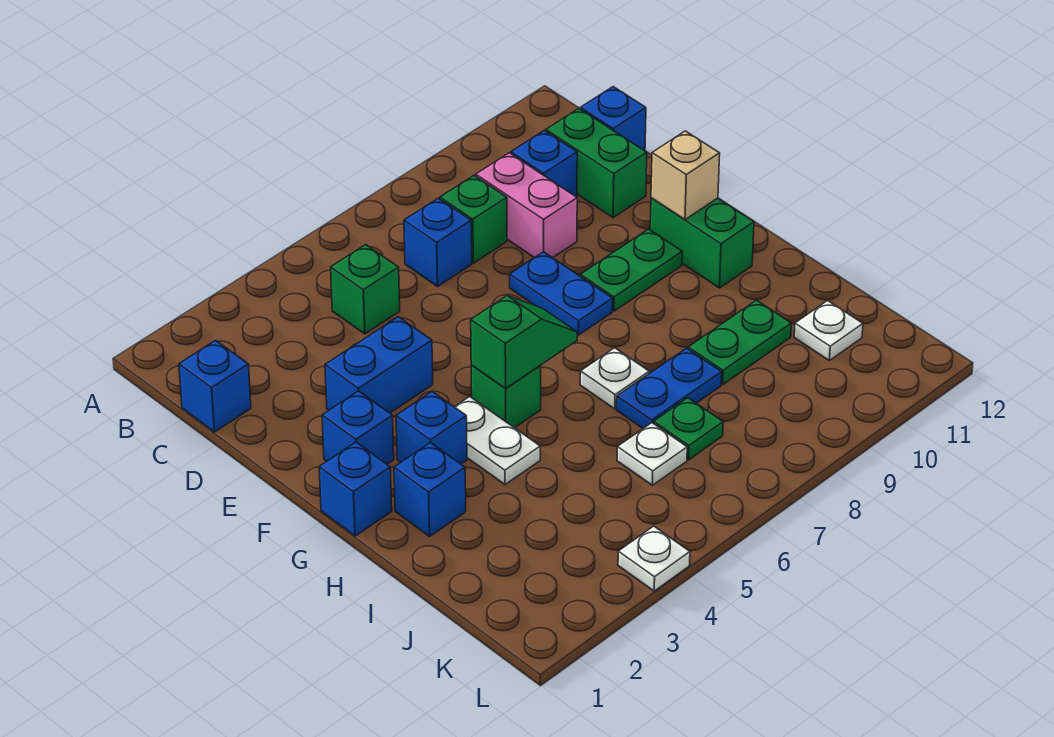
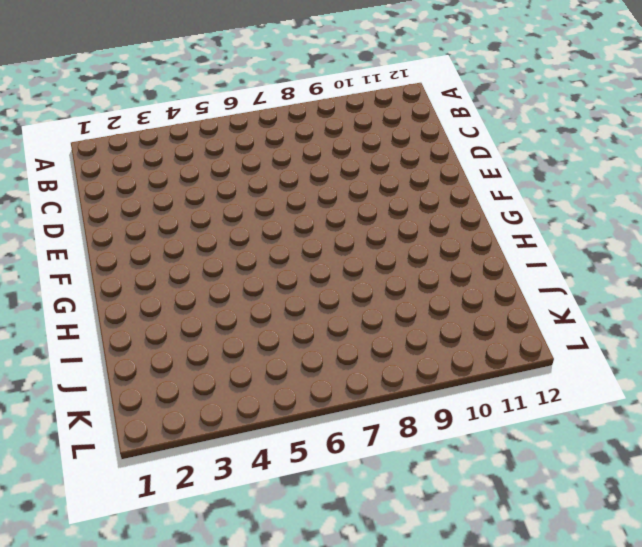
none -> blue 1x1 brick [179,340,251,432]
none -> green 1x1 brick [331,245,400,334]
none -> blue 1x1 brick [404,198,472,286]

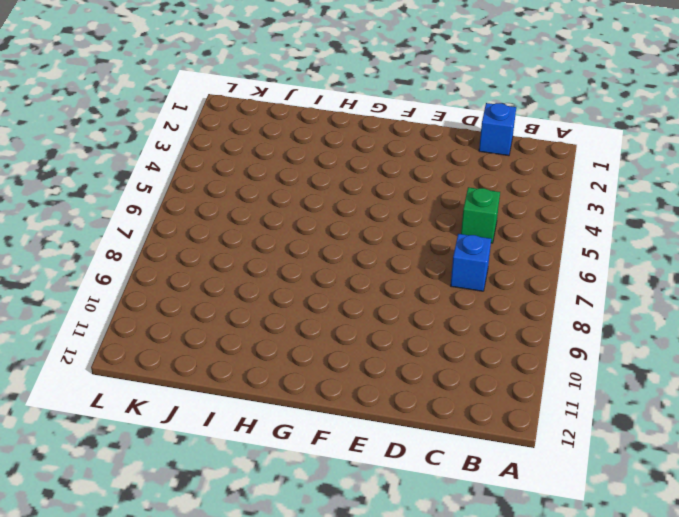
none -> green 1x1 brick [440,176,507,263]
none -> pink 1x2 brick [476,153,577,258]
none -> blue 1x1 brick [511,130,577,196]

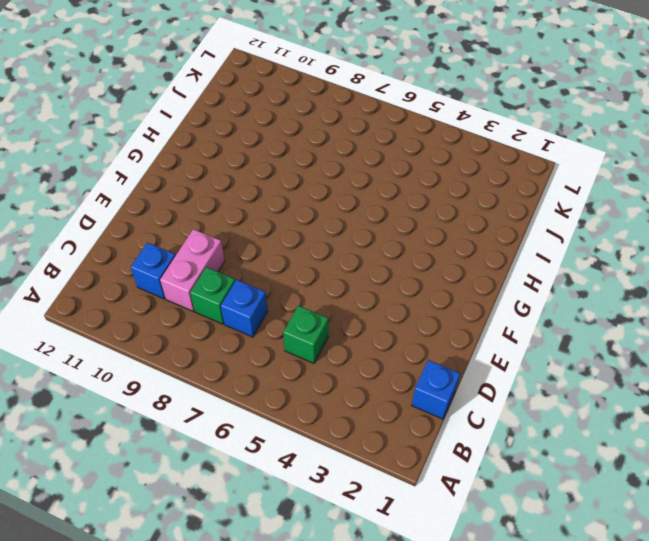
none -> green 1x2 brick [546,109,647,218]
none -> blue 1x1 brick [581,87,646,151]
none -> blue 1x2 brick [325,317,433,413]

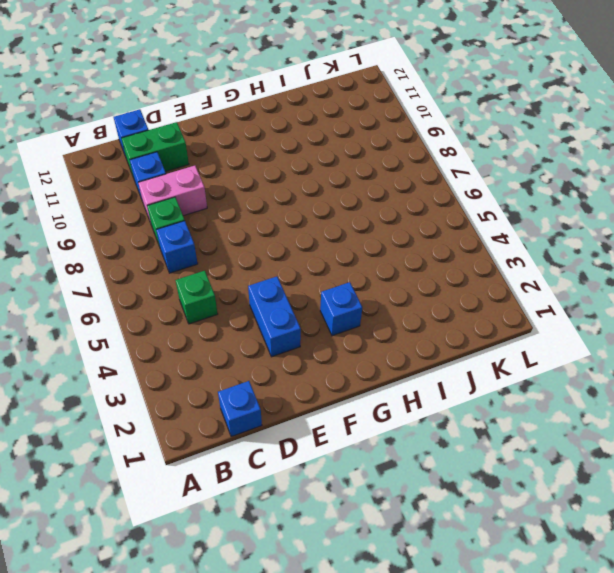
none -> blue 1x2 plate [510,252,613,335]
none -> blue 1x1 brick [322,391,394,464]
none -> green 1x2 plate [580,229,682,311]

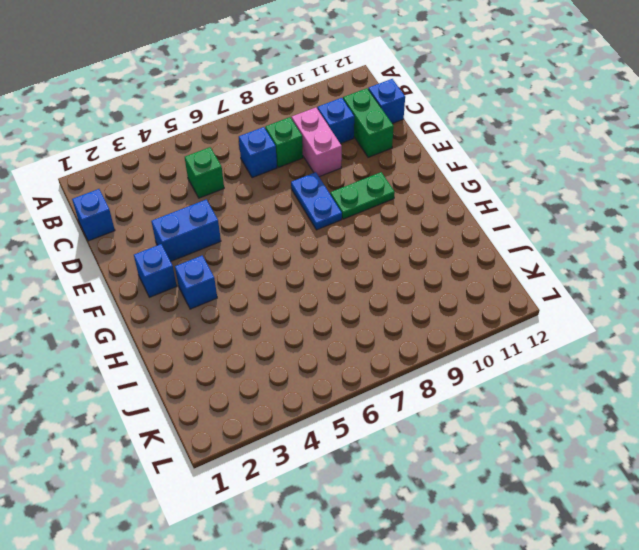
none -> green 1x2 brick [650,198,754,288]
none -> blue 1x1 brick [319,442,392,536]
none -> white 1x2 plate [455,397,540,485]

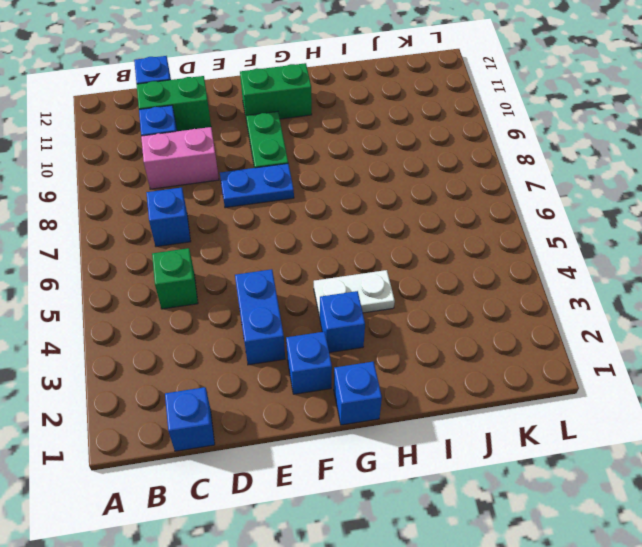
none -> green 1x1 brick [440,176,507,263]
none -> green 1x1 brick [471,365,541,428]
none -> blue 1x1 brick [394,442,466,536]

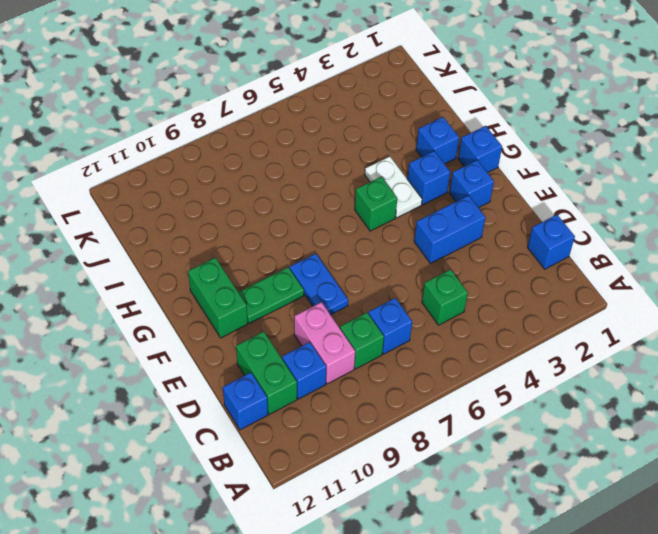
none -> white 1x1 plate [580,348,649,409]
none -> blue 1x2 plate [617,348,722,428]
none -> green 1x2 plate [688,300,791,384]

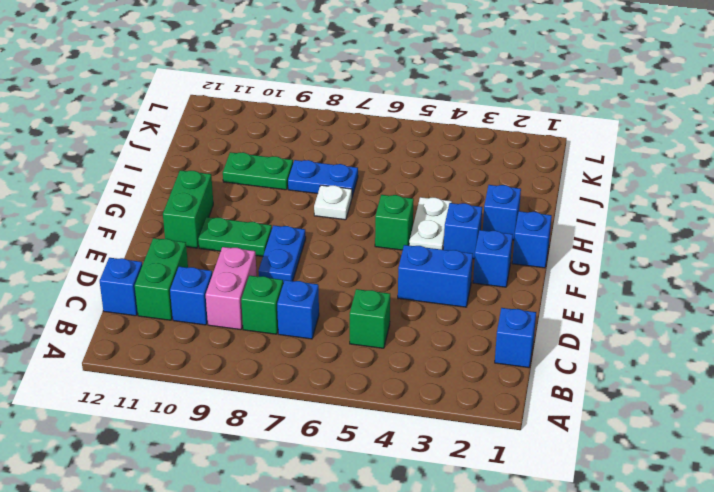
none -> white 1x1 plate [617,423,687,485]
none -> green 1x1 plate [654,398,723,460]
none -> white 1x1 plate [794,301,863,361]

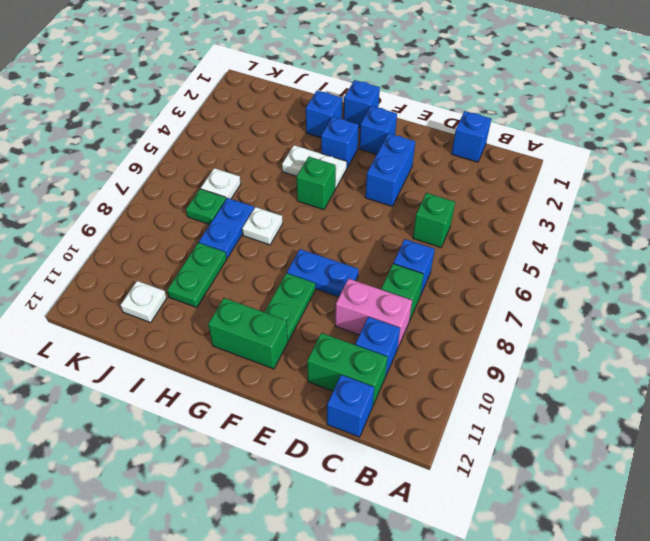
none -> white 1x1 plate [618,526,690,591]
none -> tan 1x1 brick [651,131,720,220]
none -> green 1x2 slope [471,296,577,388]

